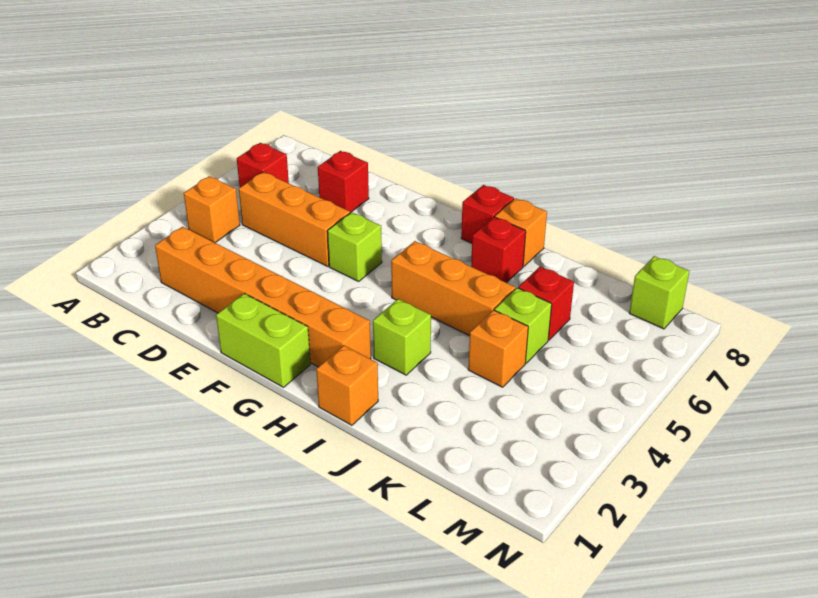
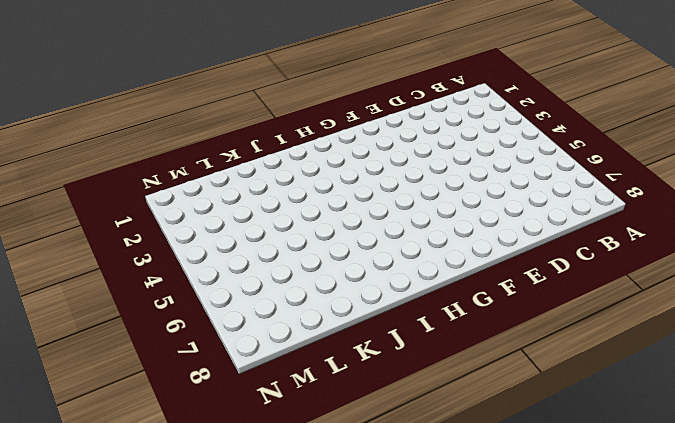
none -> orange 1x1 brick [184,176,240,243]
none -> red 1x1 brick [237,143,289,187]
none -> orange 1x6 brick [155,227,371,367]

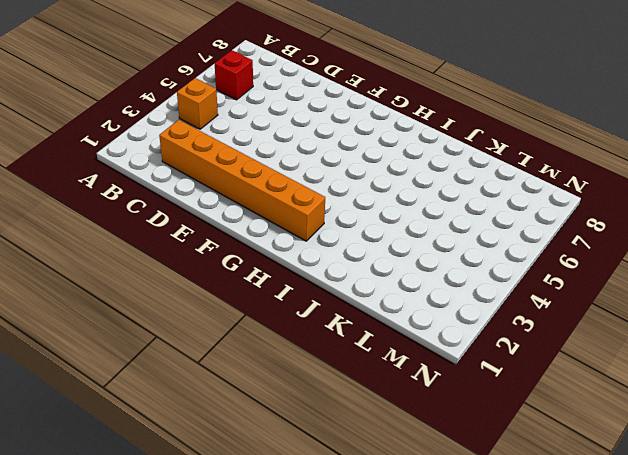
none -> orange 1x3 brick [239,172,350,267]
none -> red 1x1 brick [318,151,369,213]
none -> lime 1x2 brick [216,293,311,387]

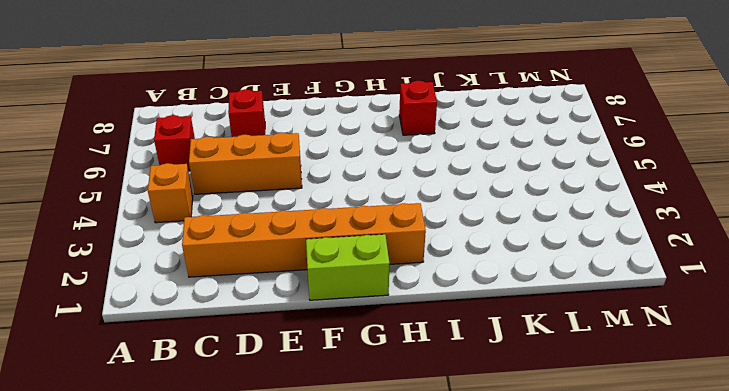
none -> lime 1x1 brick [328,212,382,281]
none -> orange 1x3 brick [391,241,515,336]
none -> red 1x1 brick [461,185,514,243]

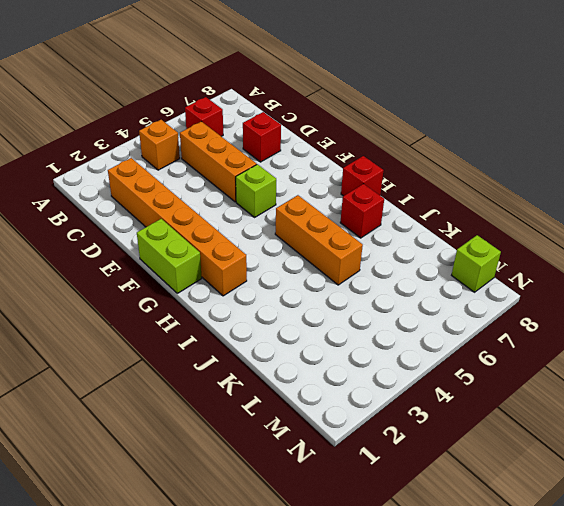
none -> orange 1x1 brick [316,345,378,425]
none -> lime 1x1 brick [373,299,431,375]
none -> orange 1x1 brick [495,198,547,266]

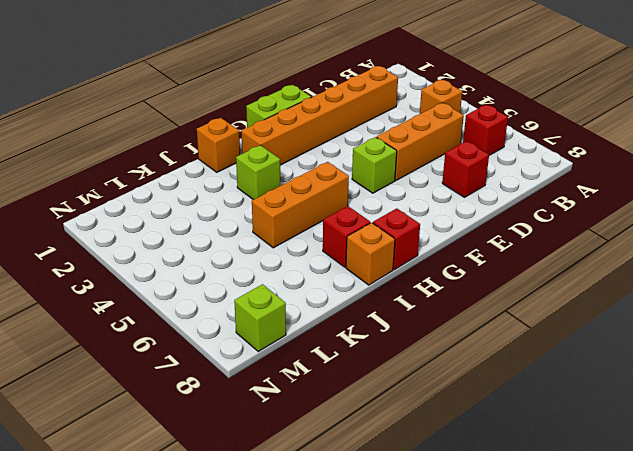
none -> orange 1x1 brick [468,310,528,387]
none -> lime 1x1 brick [495,288,552,363]
none -> red 1x1 brick [518,267,574,340]

